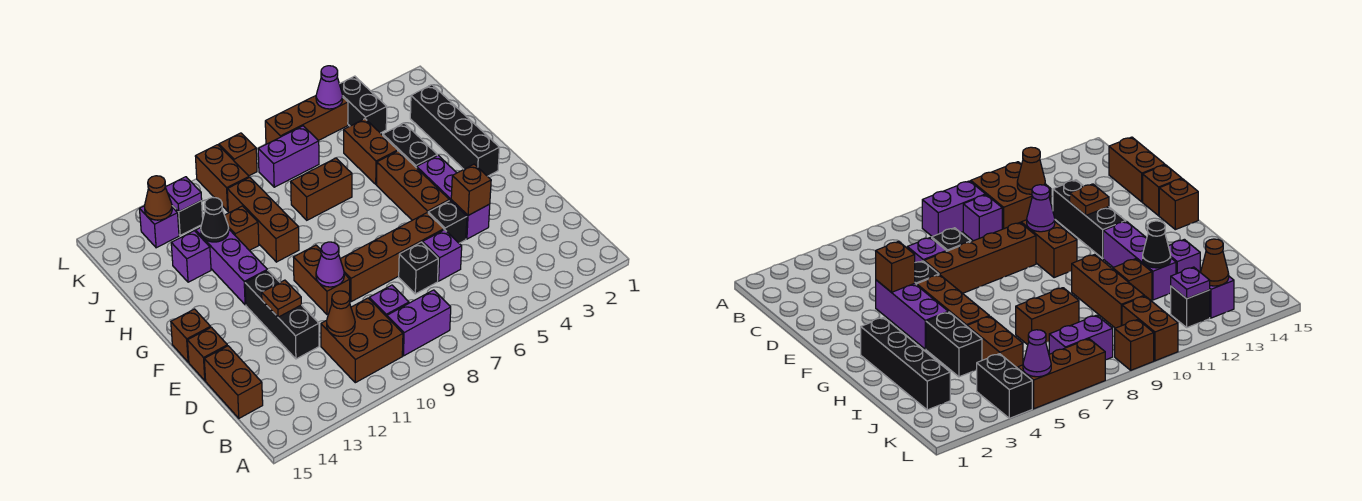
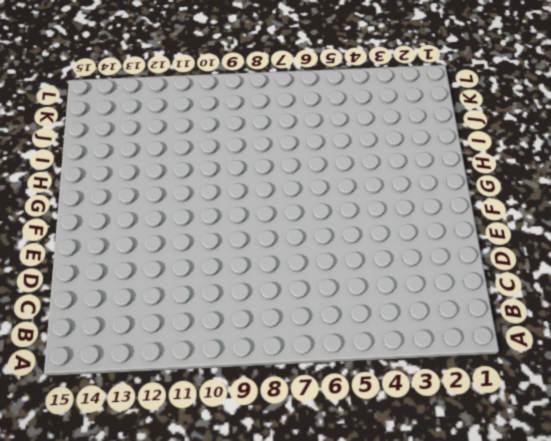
none -> purple 1x2 brick [387,290,451,356]
none -> brown 2x2 brick [321,298,403,383]
none -> purple 1x1 brick [369,285,409,317]
none -> brown 1x2 brick [204,346,263,418]

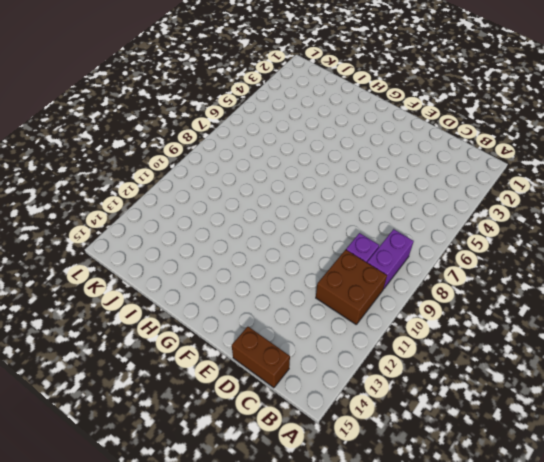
none -> purple 1x1 brick [423,230,462,281]
none -> black 1x1 brick [399,242,438,294]
none -> black 1x3 brick [245,270,319,359]
none -> purple 1x3 brick [417,155,490,239]

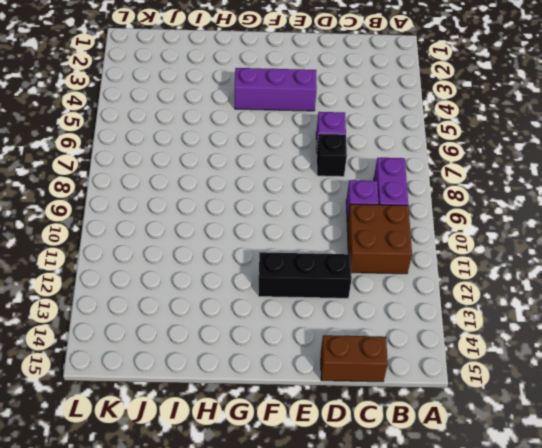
none -> black 1x1 brick [428,201,467,243]
none -> brown 1x4 brick [340,213,444,302]
none -> brown 1x2 brick [293,245,350,315]
none -> brown 1x1 brick [187,327,227,381]

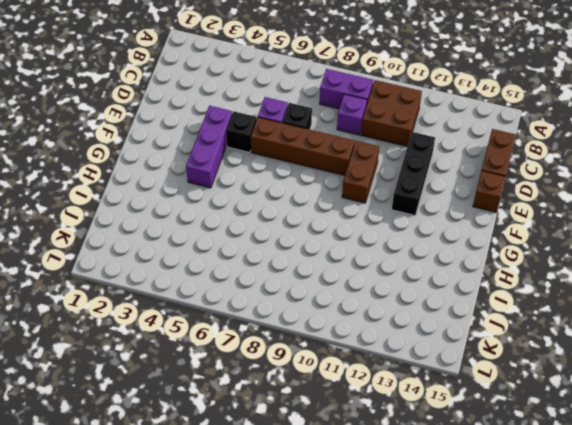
none -> brown 1x3 brick [377,151,449,220]
none -> brown 1x1 brick [171,309,211,362]
none -> black 1x4 brick [410,85,500,176]
none -> purple 1x3 brick [196,227,267,305]

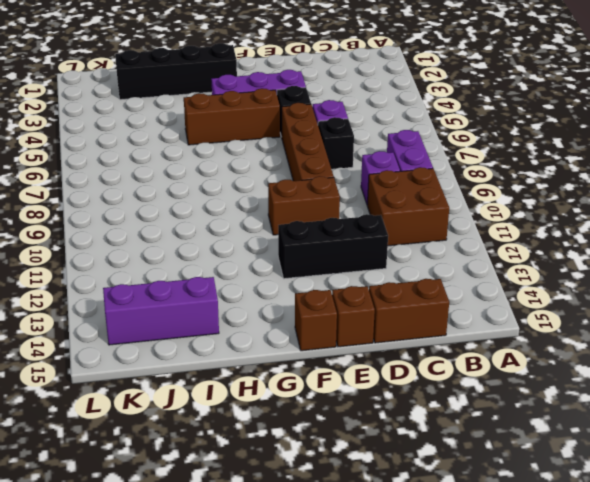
purple 1x3 brick [103,277,219,345] -> purple 1x3 brick moved to [196,227,267,305]
none -> black 1x2 brick [383,123,437,168]
none -> brown 1x3 brick [227,177,299,262]
none -> brown 1x2 brick [344,119,398,184]
none -> brown 1x2 brick [291,158,352,220]

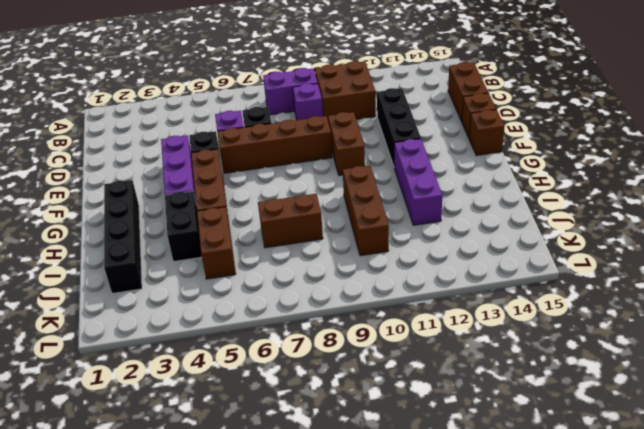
none -> brown 1x1 brick [225,206,259,251]
none -> purple 1x1 brick [171,231,211,282]
none -> black 1x2 brick [340,76,387,133]
none -> purple 1x2 brick [258,126,319,187]

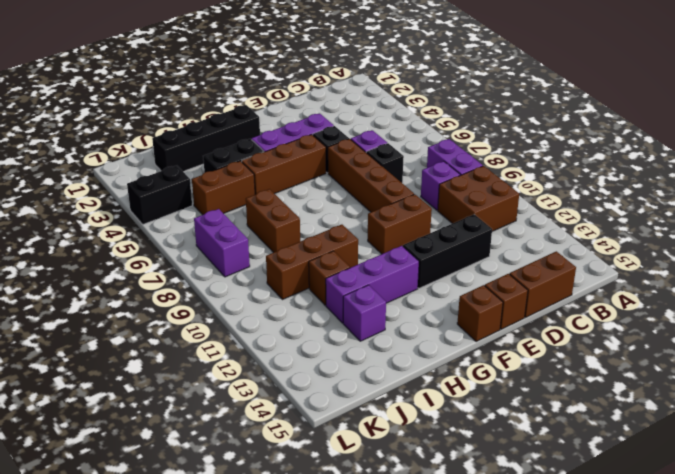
none -> brown 1x2 brick [195,145,249,211]
none -> black 1x1 brick [172,201,203,235]
none -> purple 1x1 brick [139,206,179,248]
none -> brown 1x3 brick [265,96,348,144]

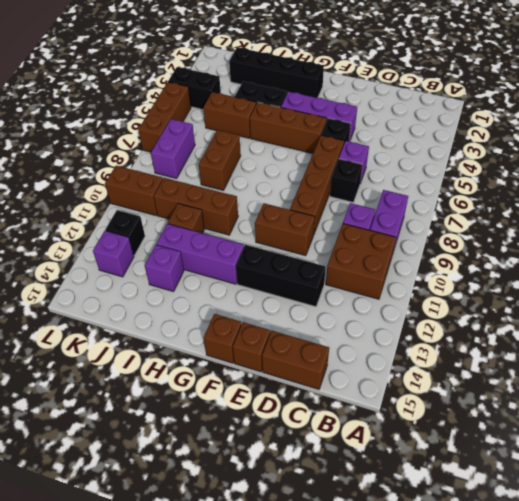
none -> brown 1x1 brick [219,133,257,176]
none -> brown 1x1 cone [327,291,355,336]
none -> brown 1x1 brick [451,164,491,215]
none -> purple 1x1 cone [316,242,344,287]

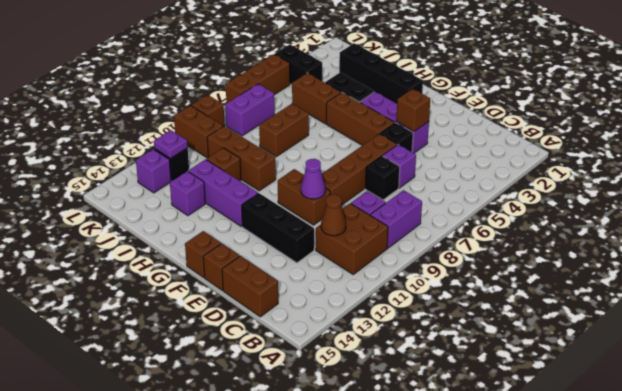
none -> brown 1x1 plate [262,280,301,317]
none -> black 1x1 cone [201,198,229,242]
none -> brown 1x1 cone [144,176,172,220]
none -> purple 1x1 cone [316,66,343,109]

